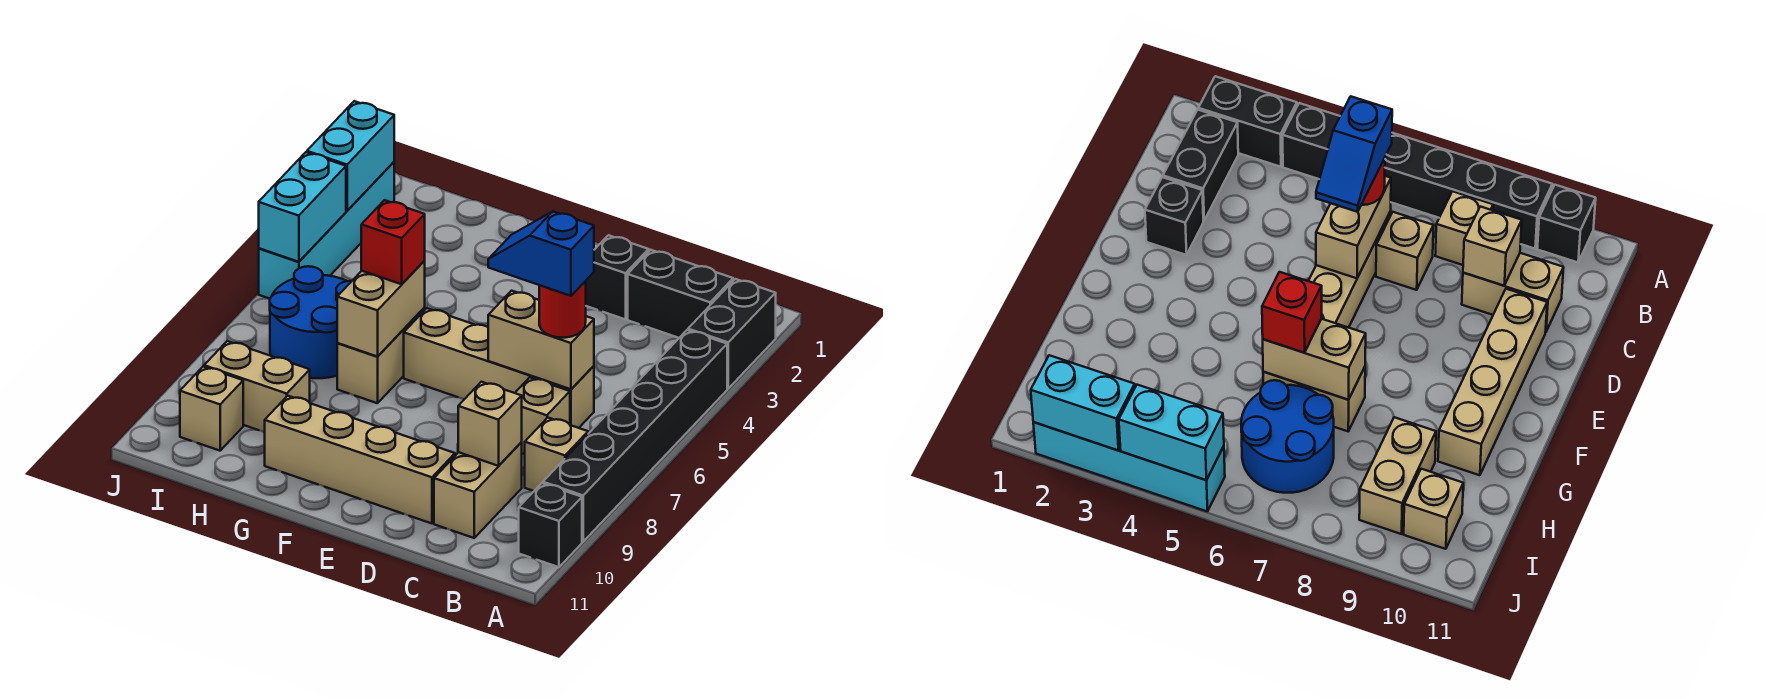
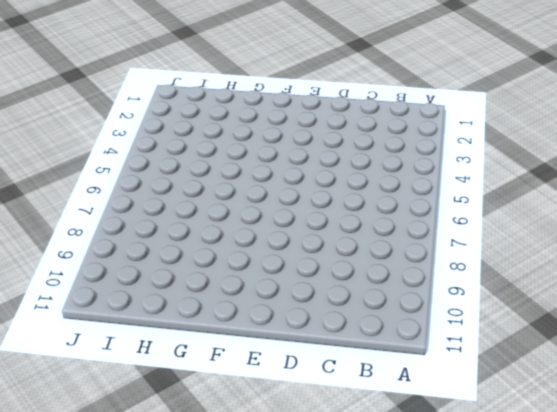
none -> black 1x2 brick [688,279,776,388]
none -> black 1x6 brick [543,330,727,542]
none -> black 1x1 brick [519,483,582,567]

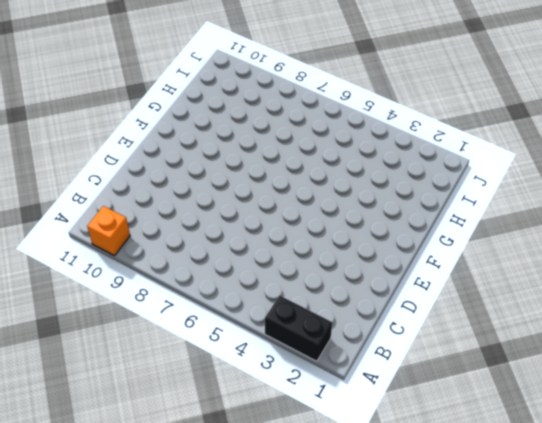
orange 1x1 brick [87,206,130,256] -> black 1x1 brick [519,483,582,567]
none -> black 1x6 brick [543,330,727,542]
none -> black 1x2 brick [628,250,733,338]
none -> tan 1x1 brick [525,418,588,491]

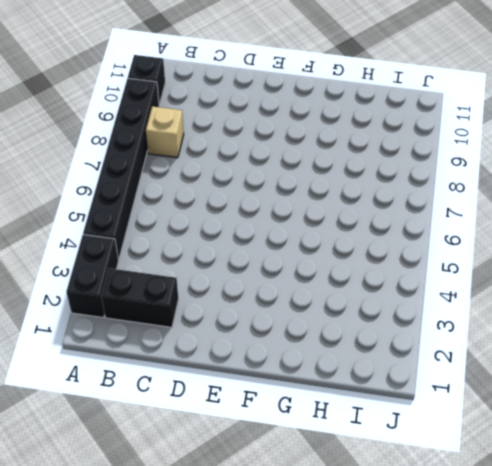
none -> tan 1x4 brick [404,308,594,428]
none -> tan 1x1 brick [515,377,570,454]
none -> tan 1x2 brick [434,443,522,538]

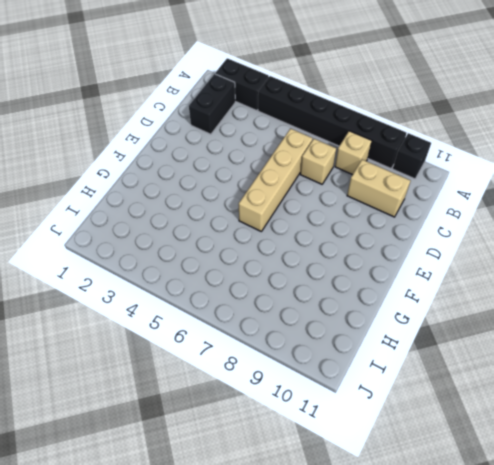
none -> black 1x1 brick [586,235,649,319]
none -> tan 1x4 brick [264,396,455,523]
none -> tan 1x2 brick [337,308,425,403]

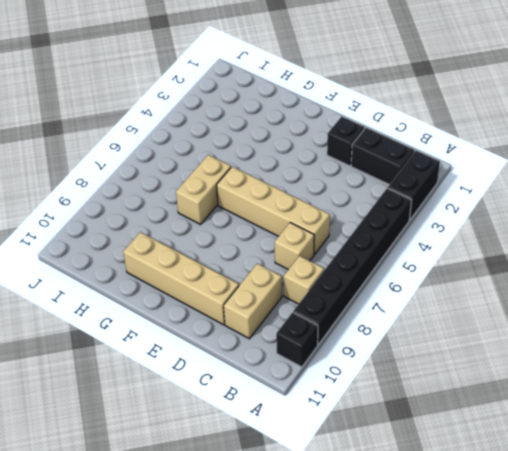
none -> blue 2x2 round brick [270,266,352,378]
none -> tan 1x2 brick [204,341,310,432]
none -> tan 1x1 brick [180,367,243,451]

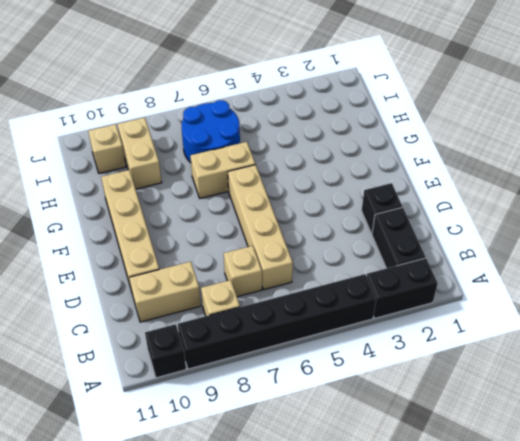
none -> cyan 1x4 brick [259,162,394,299]
none -> tan 1x2 brick [488,291,594,389]
none -> tan 1x1 brick [458,382,522,466]

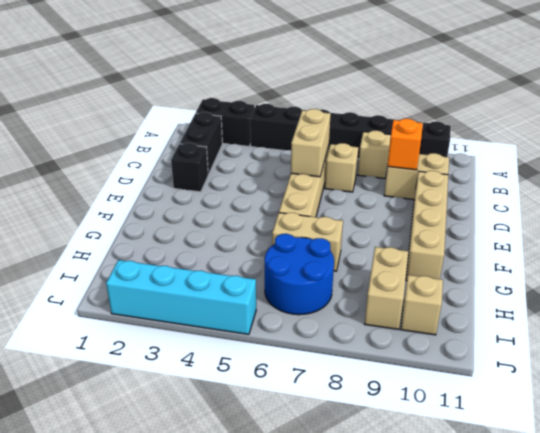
orange 1x1 brick [387,119,423,170] -> tan 1x1 brick [458,382,522,466]
none -> tan 1x2 brick [337,261,425,357]
none -> cyan 1x2 brick [307,101,394,211]
none -> cyan 1x2 brick [259,152,346,262]

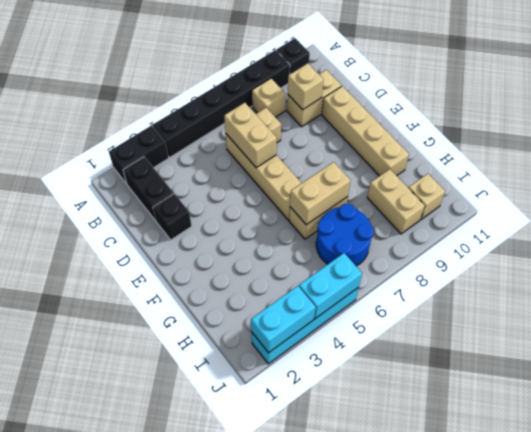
none -> red 1x1 round brick [539,281,586,338]
none -> red 1x1 brick [361,200,425,284]
none -> blue 1x2 slope [488,212,594,296]

